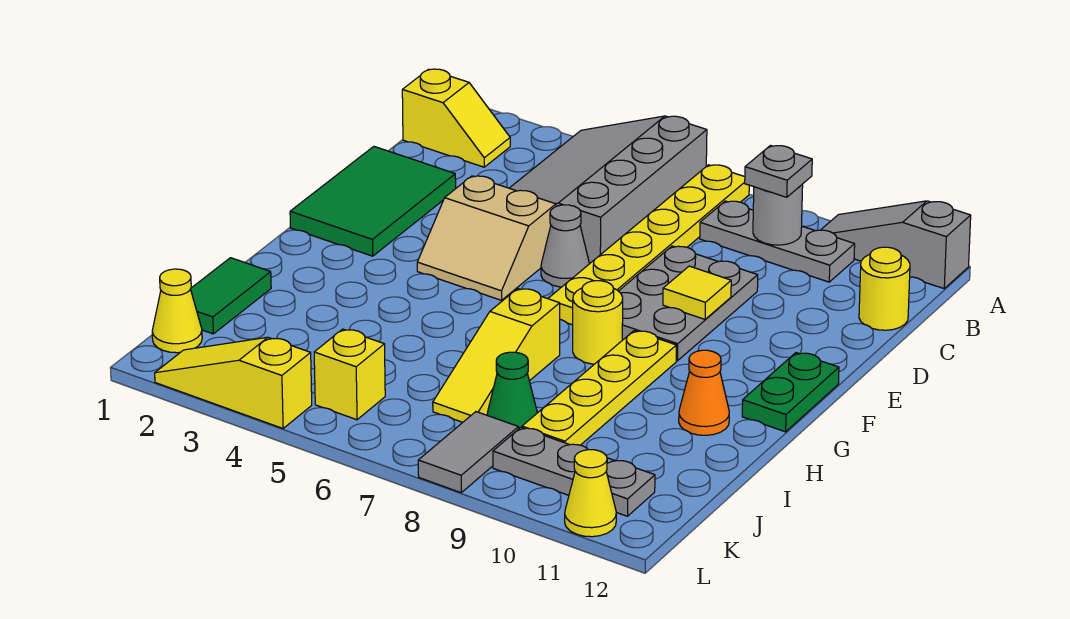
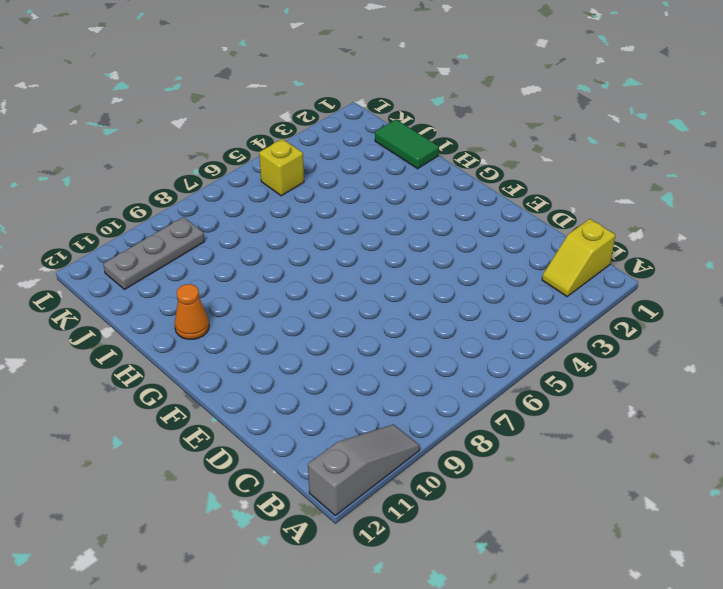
none -> grey 3x4 slope [510,116,707,264]
none -> yellow 1x6 plate [548,165,749,325]
none -> grey 1x3 plate [700,201,855,282]

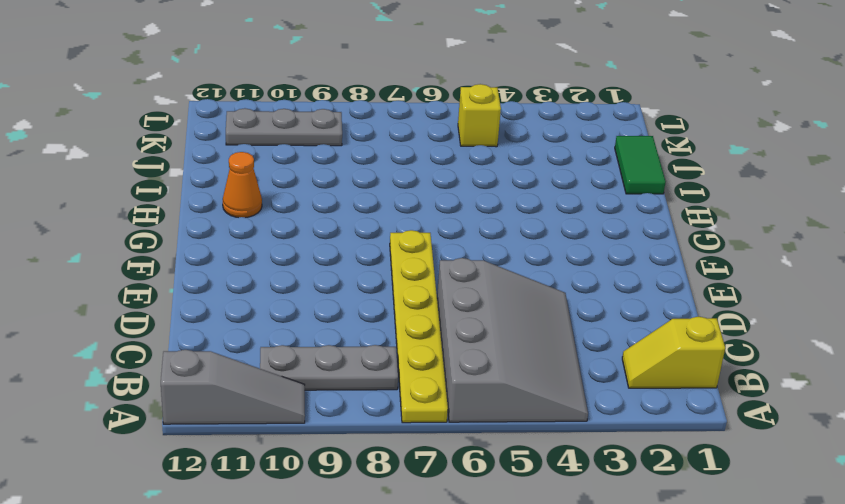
none -> yellow 1x1 round brick [859,247,910,330]
none -> green 2x3 tile [290,147,456,256]
none -> grey 2x3 plate [619,246,758,361]

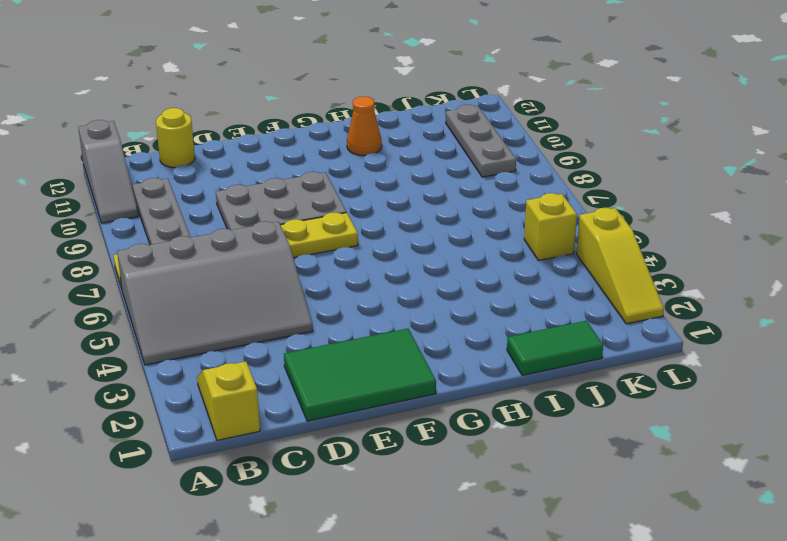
none -> tan 2x2 slope [417,176,556,300]
none -> grey 1x1 cone [541,205,589,287]
none -> green 1x2 plate [742,353,839,432]

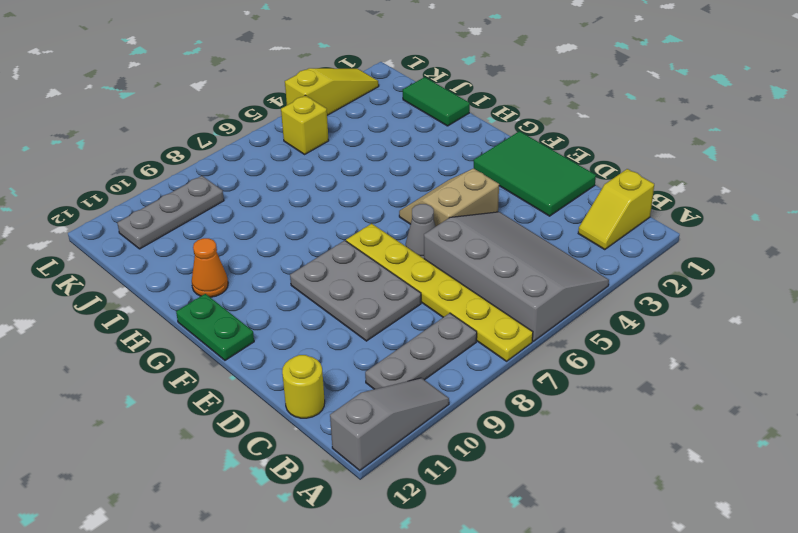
none -> yellow 1x1 round brick [573,281,623,364]
none -> yellow 1x4 plate [522,331,676,445]
none -> yellow 1x3 slope [433,288,560,422]

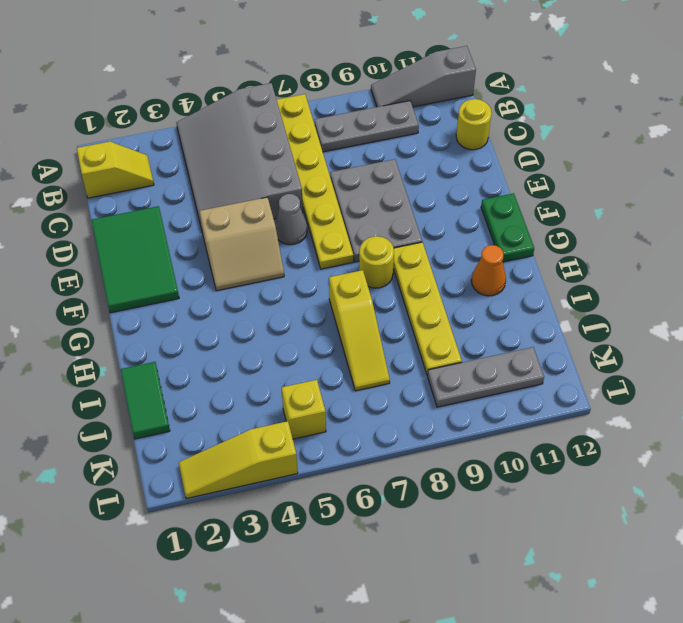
none -> green 1x1 cone [487,352,537,428]
none -> yellow 1x1 cone [152,269,202,353]
none -> grey 1x2 tile [418,412,519,493]

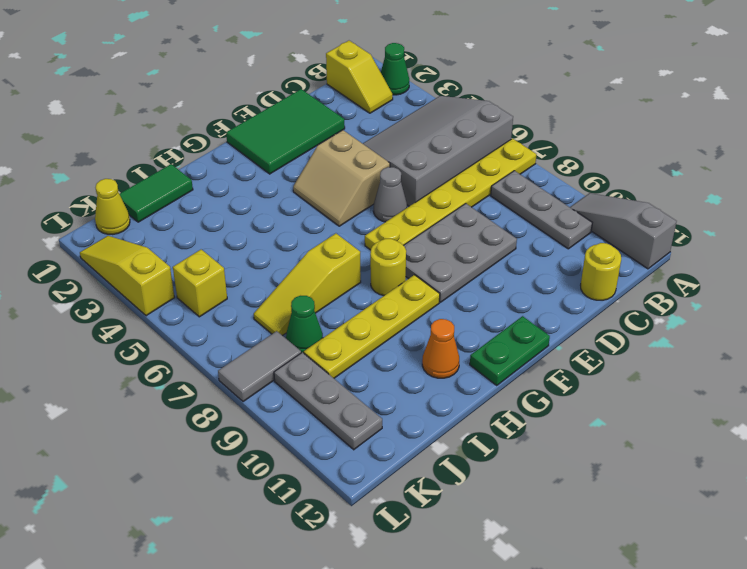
green 1x1 cone [381,43,409,95] -> none
none -> yellow 1x1 cone [565,450,616,537]
none -> grey 1x1 round brick [753,184,803,245]
none -> yellow 1x1 tile [663,266,731,319]

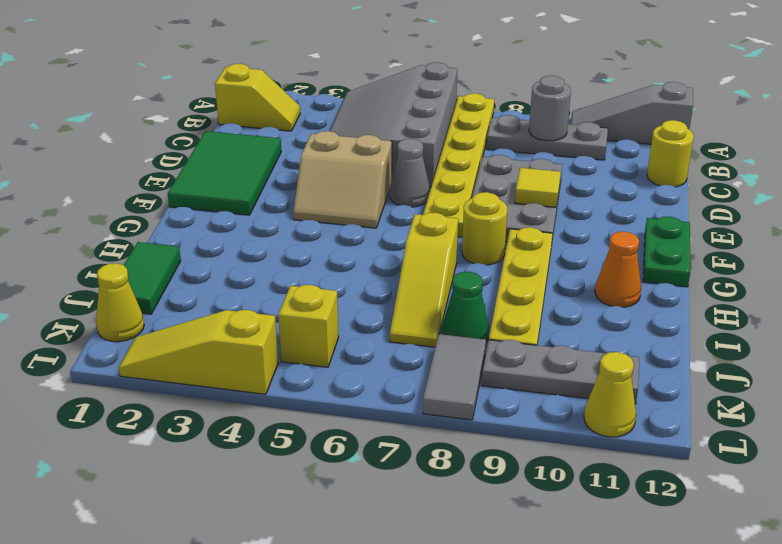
none -> grey 1x1 plate [745,146,812,197]

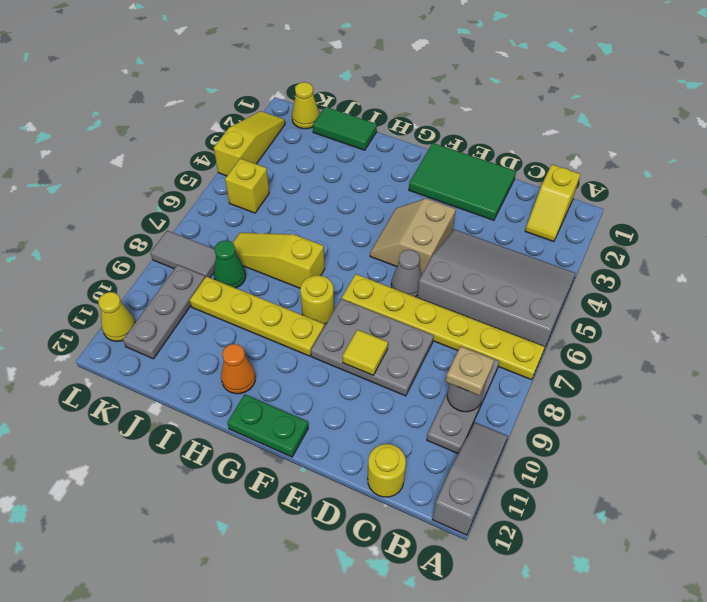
tan 1x1 plate [446,346,494,396] -> grey 1x1 plate [745,146,812,197]

